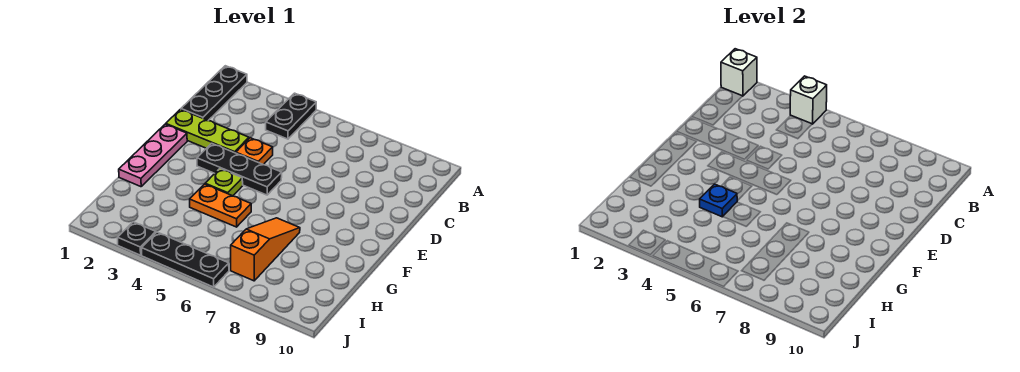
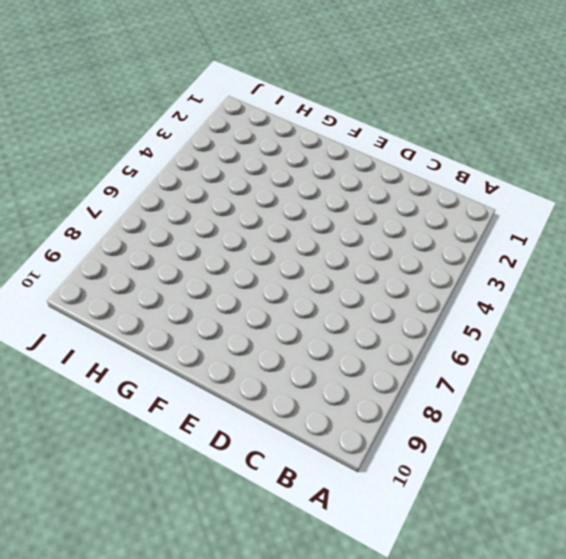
none -> black 1x3 plate [181,66,247,120]
none -> black 1x2 plate [266,93,316,139]
none -> lime 1x3 plate [166,109,249,153]

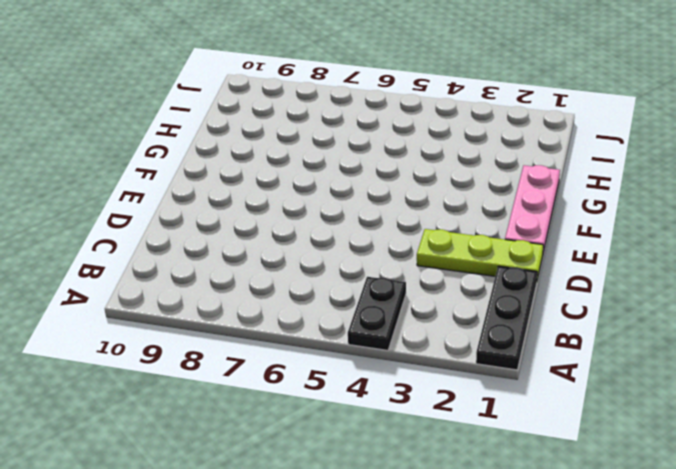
none -> orange 1x1 plate [236,138,273,165]
none -> black 1x3 plate [197,143,282,195]
none -> lime 1x1 plate [205,169,243,196]

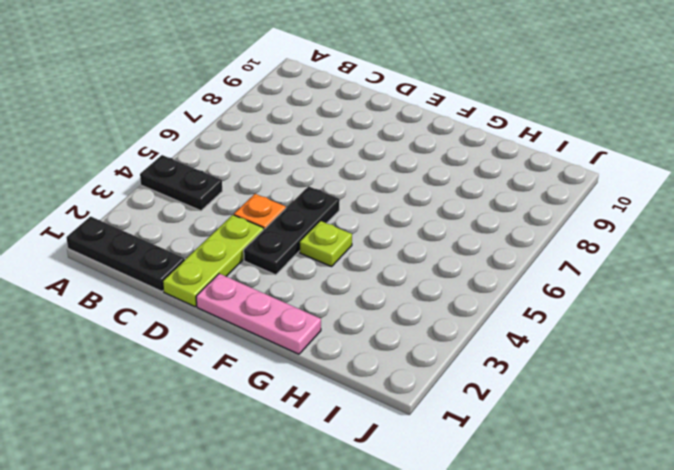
none -> orange 1x2 plate [190,184,251,227]
none -> orange 1x3 slope [231,218,300,281]
none -> black 1x1 plate [117,222,156,255]

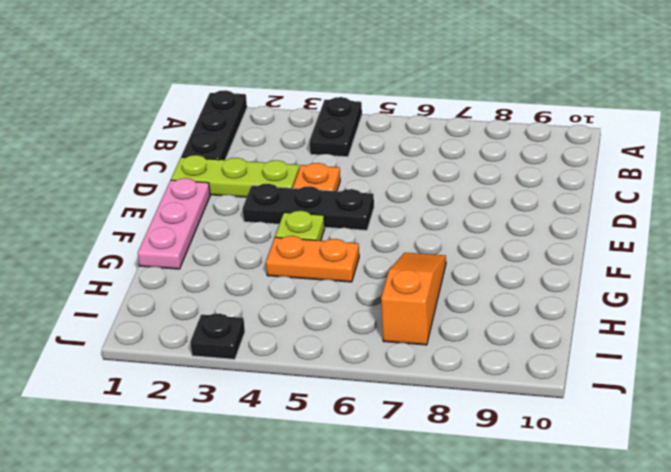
none -> black 1x3 plate [142,232,229,287]
none -> white 1x1 brick [721,49,757,96]
none -> white 1x1 brick [790,76,827,124]

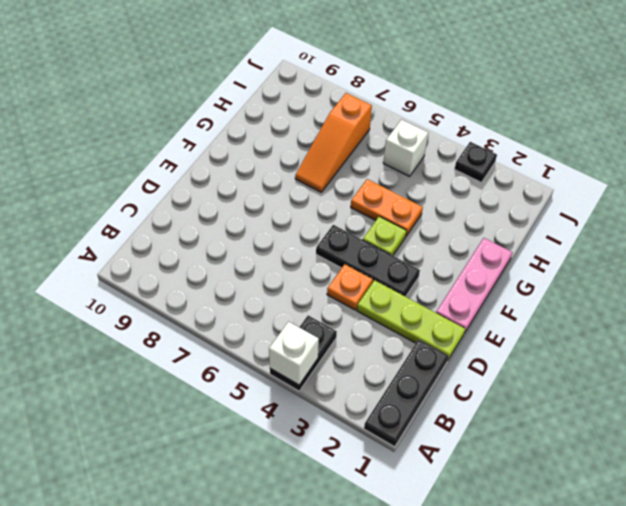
white 1x1 brick [383,120,428,176] -> white 1x1 brick moved to [721,49,757,96]
none -> black 1x3 plate [142,232,229,287]
none -> blue 1x1 plate [700,184,738,217]

